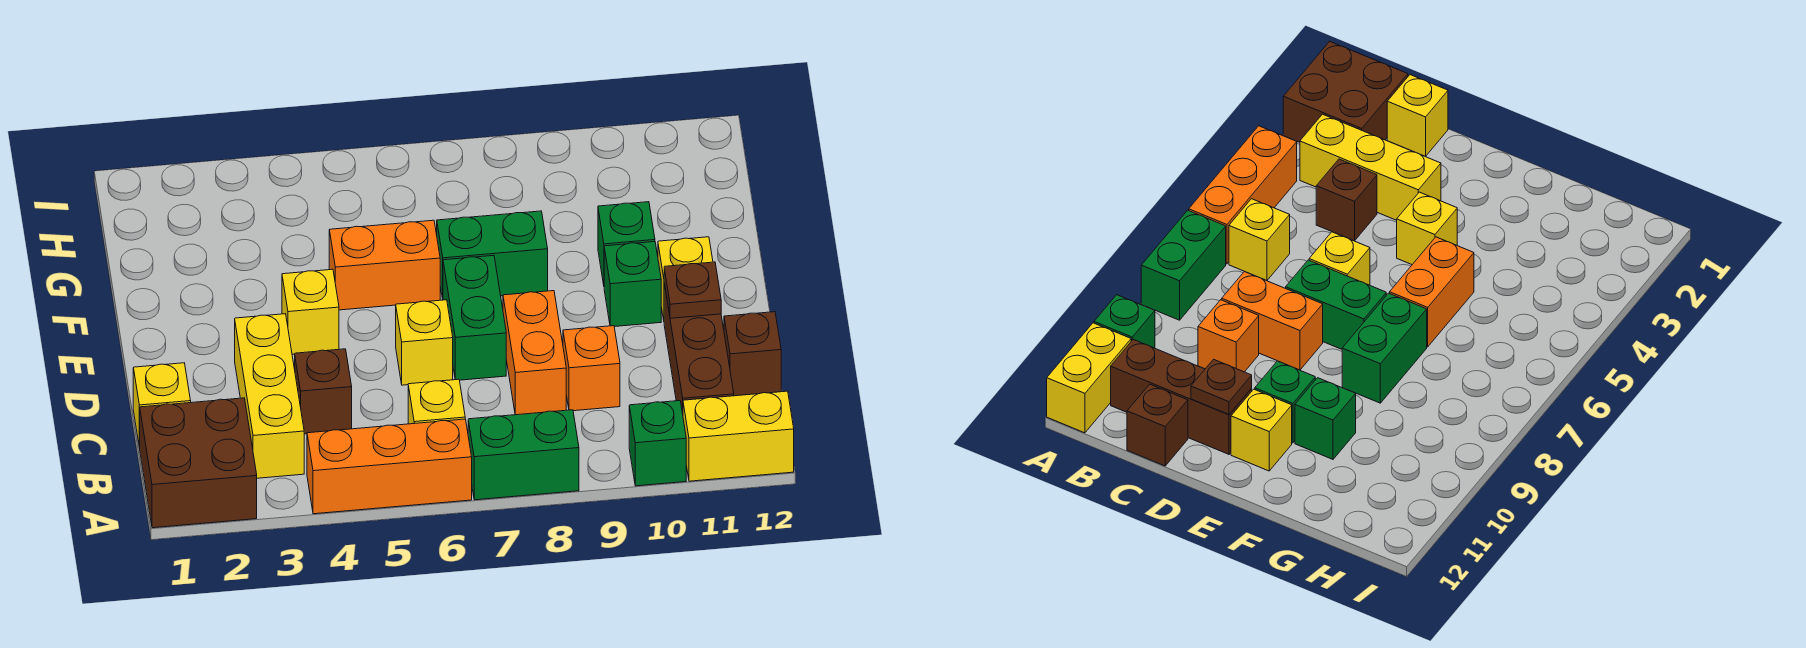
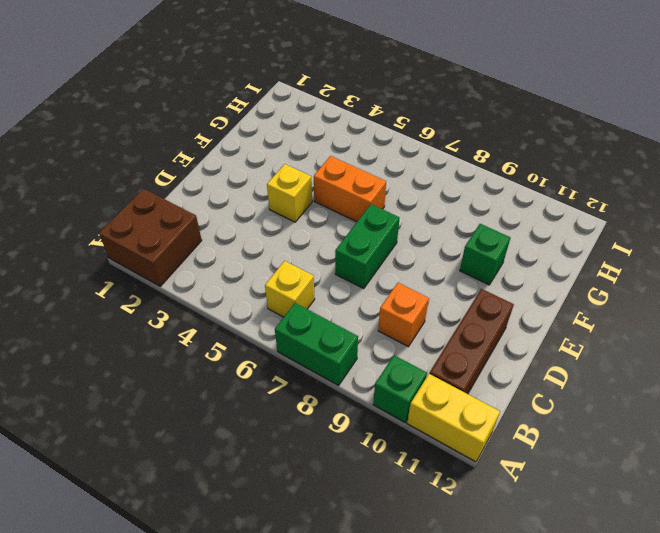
none -> orange 1x3 brick [307,419,472,514]
none -> yellow 1x3 brick [235,314,304,478]
none -> yellow 1x1 brick [133,363,191,448]

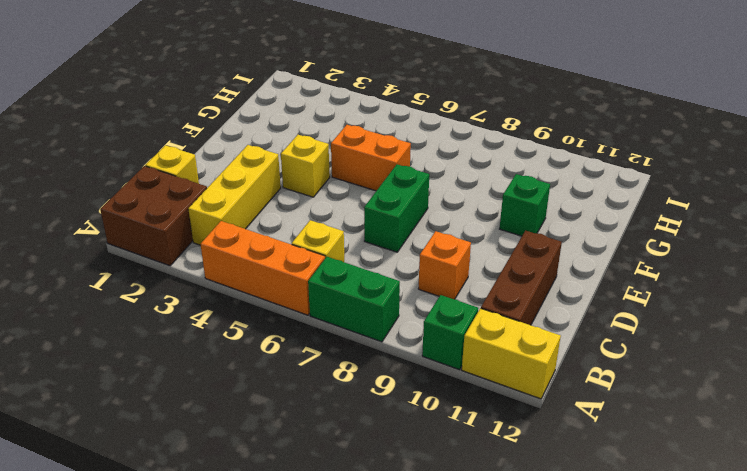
none -> brown 1x1 brick [295,349,352,434]
none -> orange 1x2 brick [503,291,566,415]
none -> brown 1x1 brick [724,312,781,396]

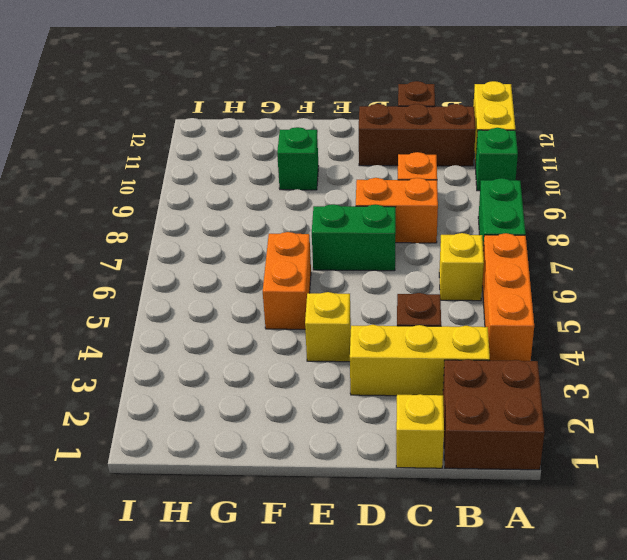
none -> yellow 1x1 brick [396,300,453,385]
none -> green 1x1 brick [604,242,661,327]
none -> yellow 1x1 brick [658,237,713,320]

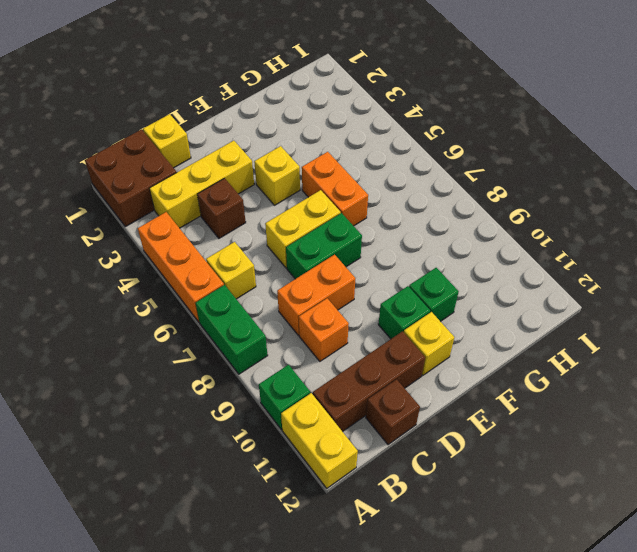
yellow 1x2 brick [265,190,341,268] -> yellow 1x1 brick [396,300,453,385]
none -> green 1x2 brick [437,211,548,299]
none -> brown 1x1 plate [664,262,721,318]

